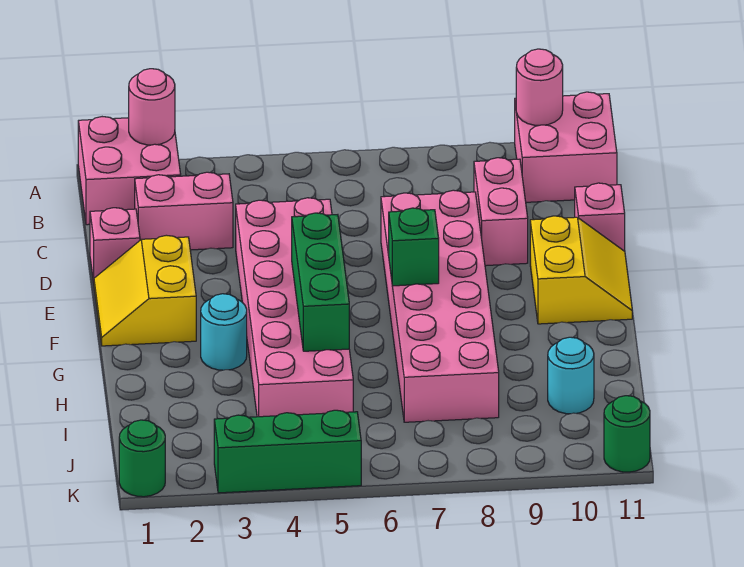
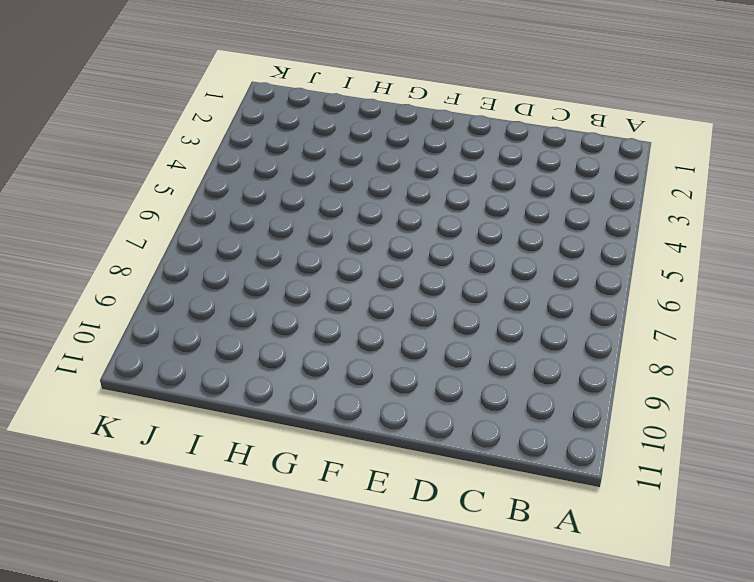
none -> pink 2x2 brick [78,117,181,225]
none -> pink 2x2 brick [515,92,617,202]
none -> pink 1x2 brick [135,172,233,250]

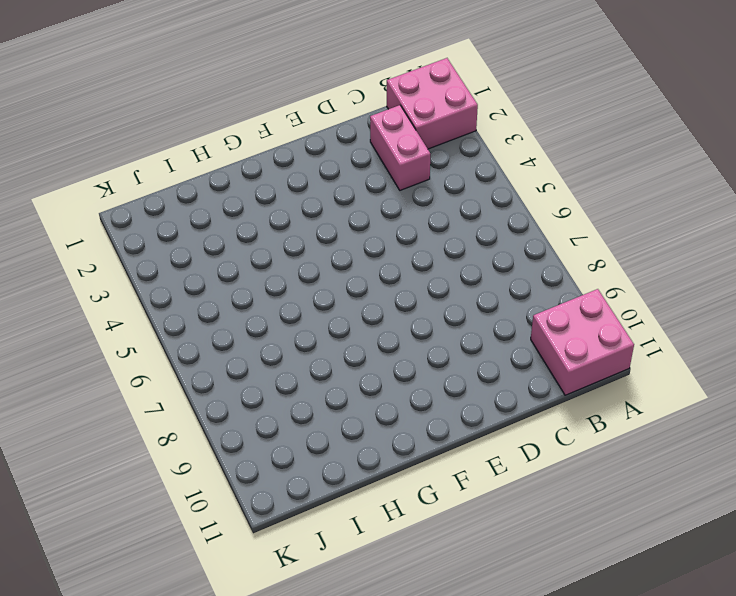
none -> pink 1x2 brick [474,158,528,266]
none -> pink 1x1 brick [90,208,140,282]
none -> pink 2x6 brick [236,198,353,417]

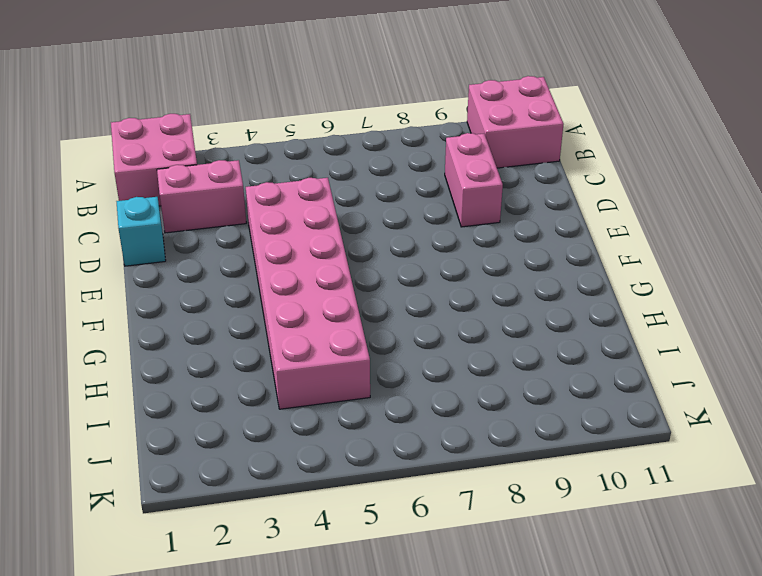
cyan 1x1 brick [116,197,166,266] -> pink 1x1 brick [90,208,140,282]
none -> pink 2x6 brick [381,190,499,422]
none -> pink 1x1 brick [575,183,625,251]
none -> yellow 2x2 slope [94,235,196,346]

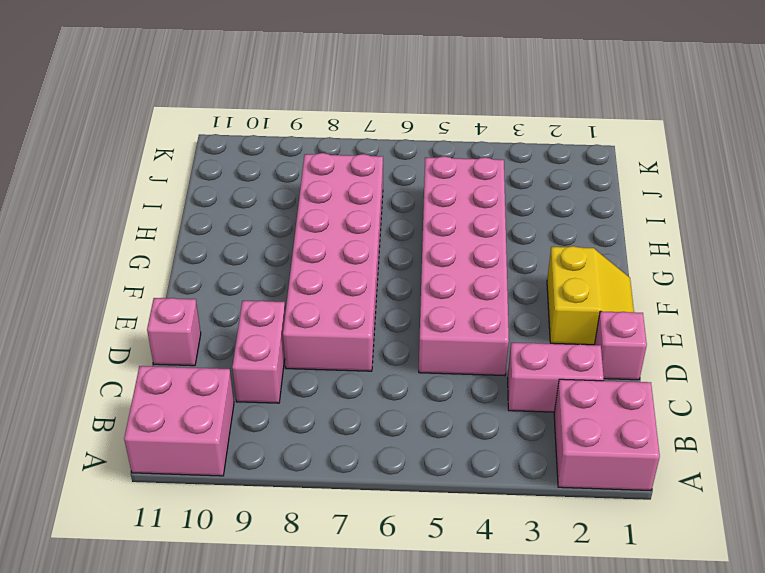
none -> yellow 2x2 slope [530,216,632,324]
none -> cyan 1x1 round brick [201,294,247,370]
none -> cyan 1x1 round brick [548,337,594,414]

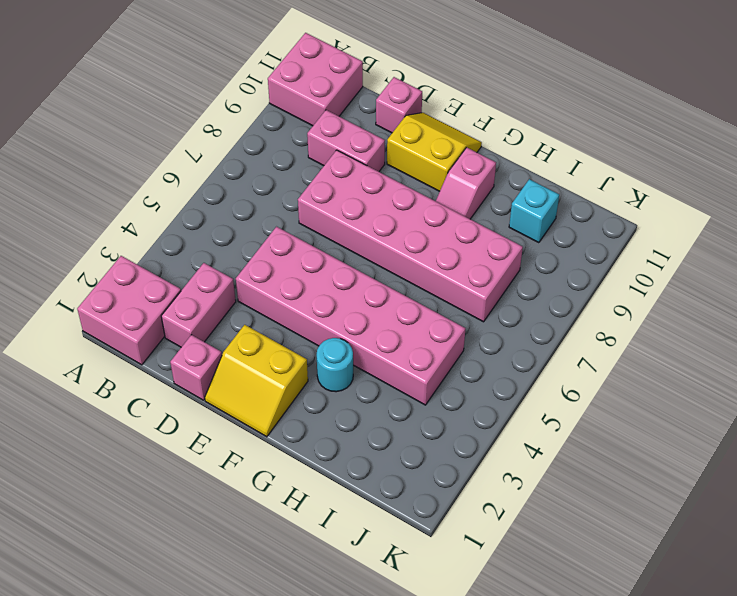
pink 1x2 slope [436,148,496,219] -> none
cyan 1x1 brick [509,179,559,243] -> cyan 1x1 round brick [548,337,594,414]
none -> green 1x1 round brick [119,420,165,497]
none -> green 1x3 brick [214,410,361,493]
none -> green 1x1 round brick [604,396,650,472]

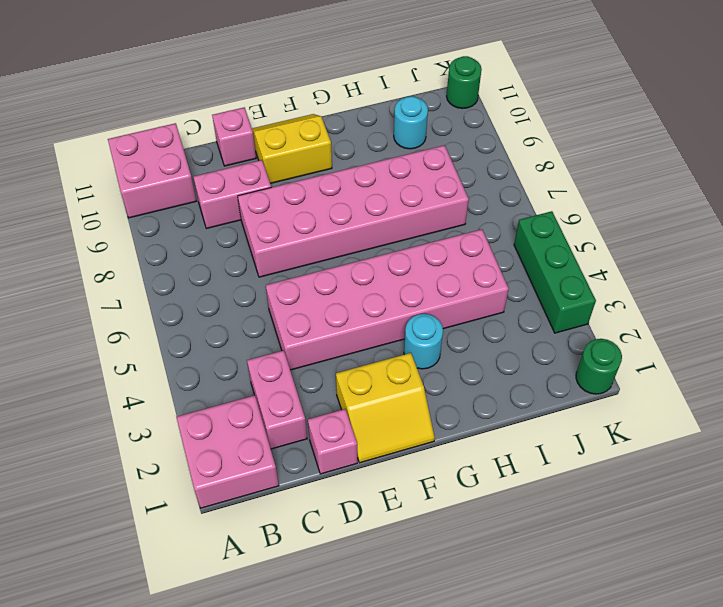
none -> pink 1x1 round brick [129,69,175,145]
none -> pink 1x1 round brick [516,49,563,125]
none -> green 1x3 brick [292,213,349,351]

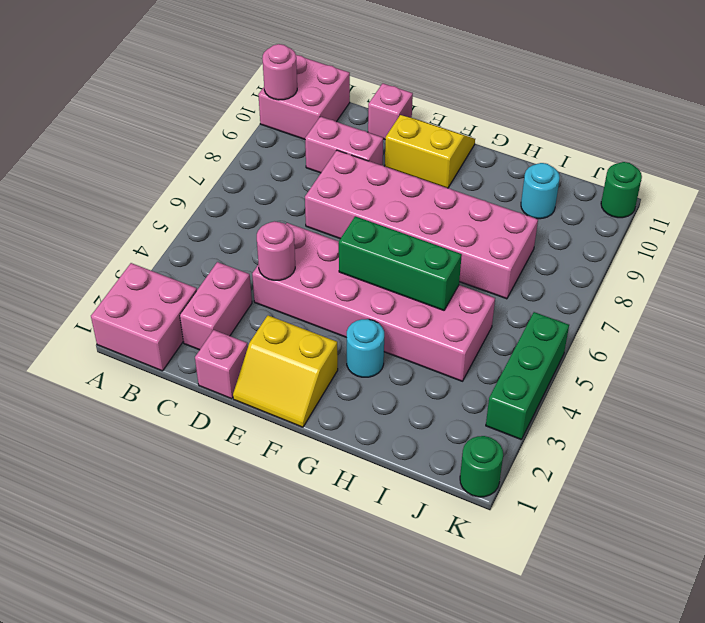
pink 1x1 round brick [257,221,295,280] -> pink 1x1 round brick moved to [129,69,175,145]
none -> green 1x1 brick [389,208,439,286]

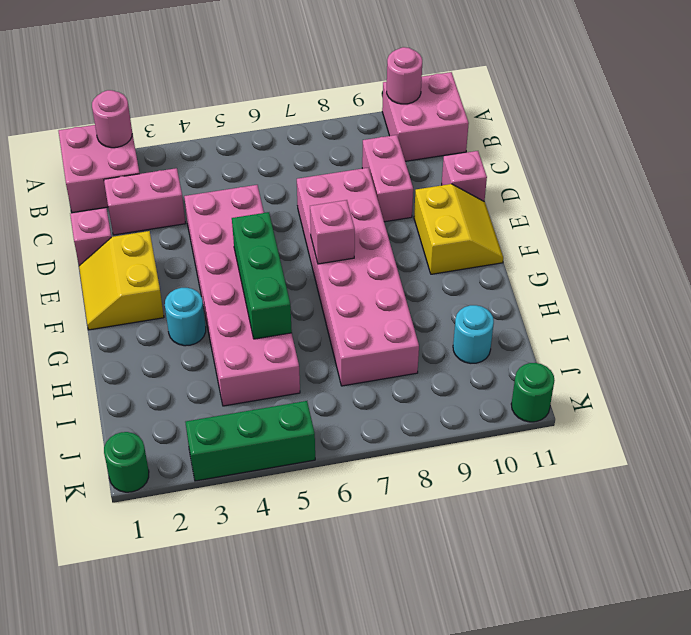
pink 1x1 brick [310,200,355,264] -> green 1x1 brick [389,208,439,286]

